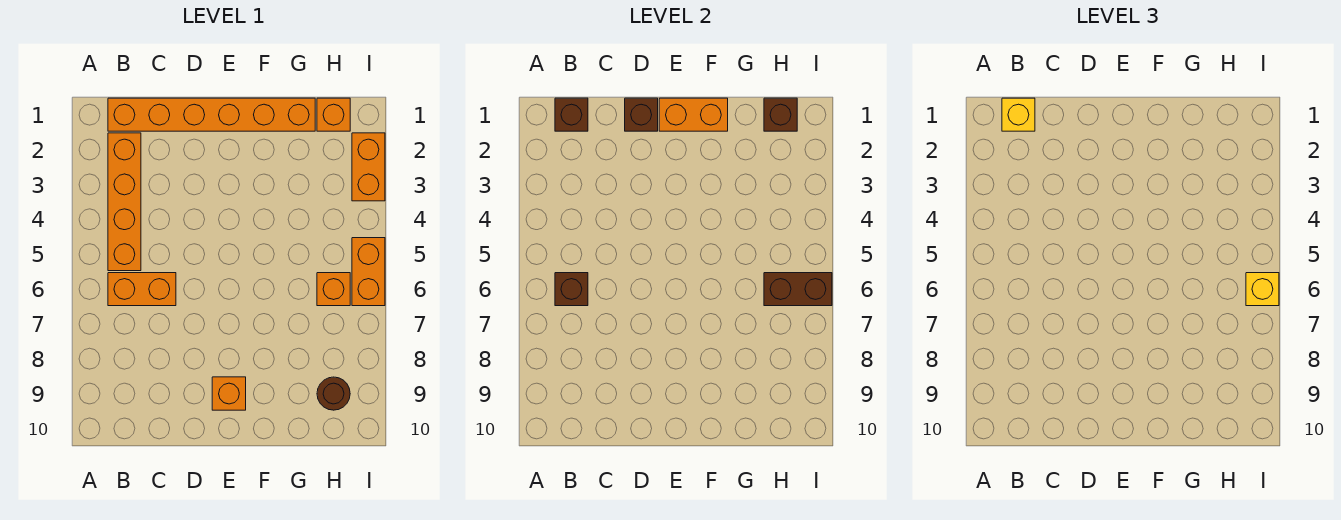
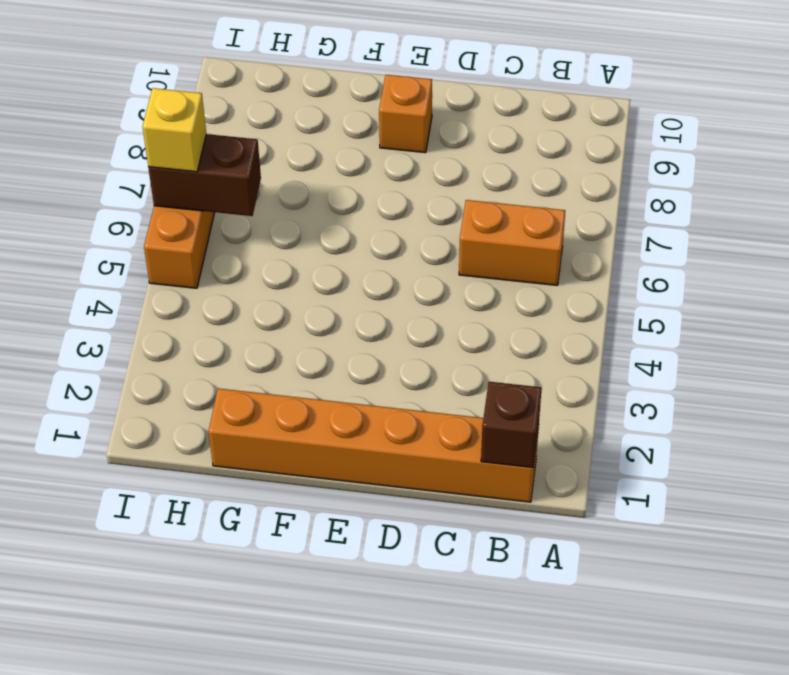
none -> orange 1x4 brick [108,133,141,271]
none -> orange 1x1 brick [317,98,350,131]
none -> orange 1x1 brick [317,273,350,306]

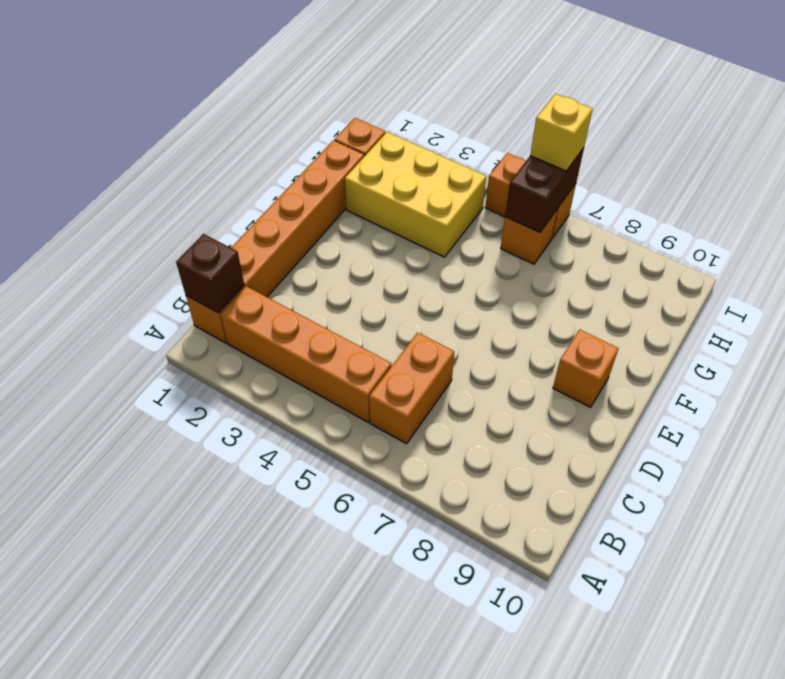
yellow 2x3 brick [345,132,486,257] -> none
none -> brown 1x1 round brick [317,377,350,410]
none -> orange 1x2 brick [352,133,385,201]
none -> brown 1x1 brick [555,273,588,306]

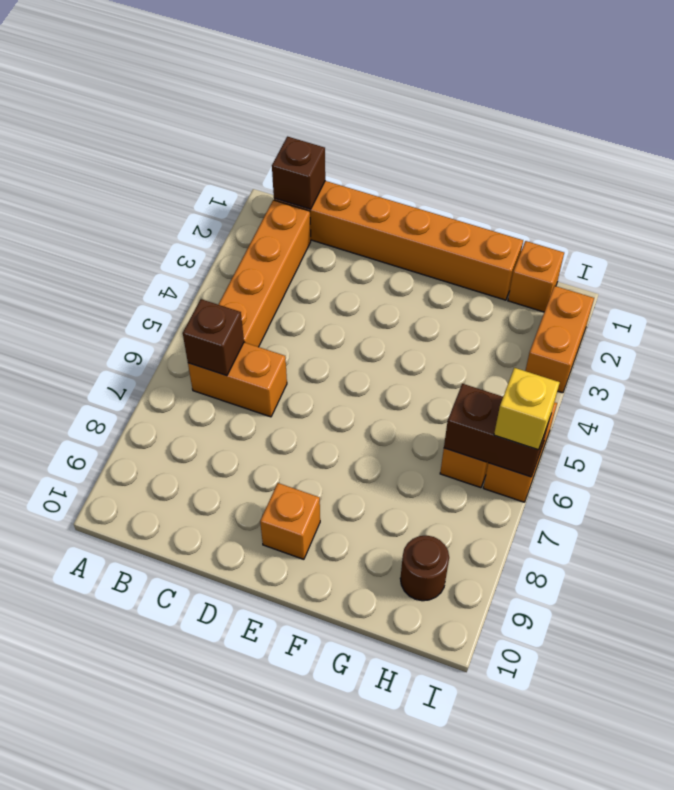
none -> brown 1x1 brick [625,98,658,131]
none -> orange 1x2 brick [659,98,728,131]
none -> brown 1x1 brick [764,98,797,131]

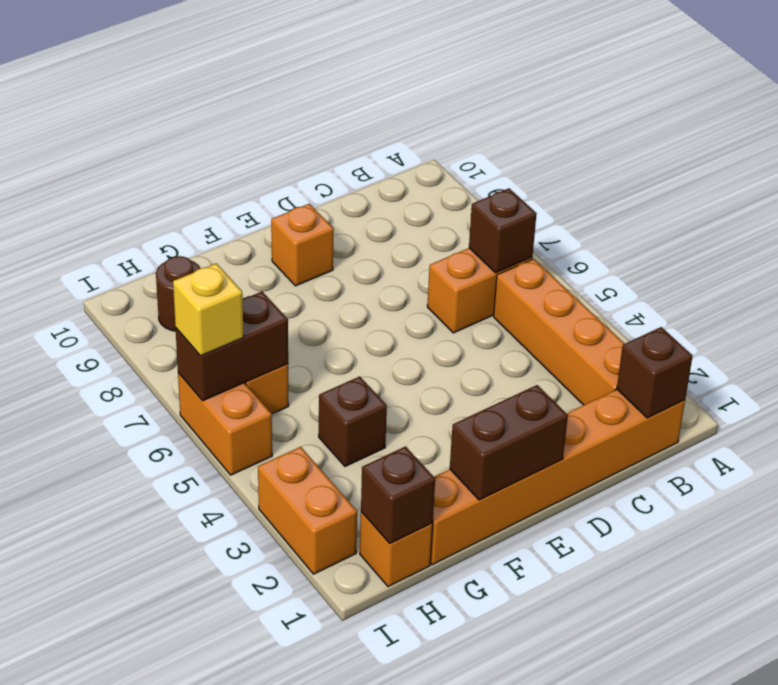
brown 1x2 brick [450,385,568,500] -> orange 1x2 brick [659,98,728,131]
brown 1x1 brick [319,377,387,466] -> brown 1x1 brick moved to [625,98,658,131]
none -> yellow 1x1 brick [1002,98,1035,131]

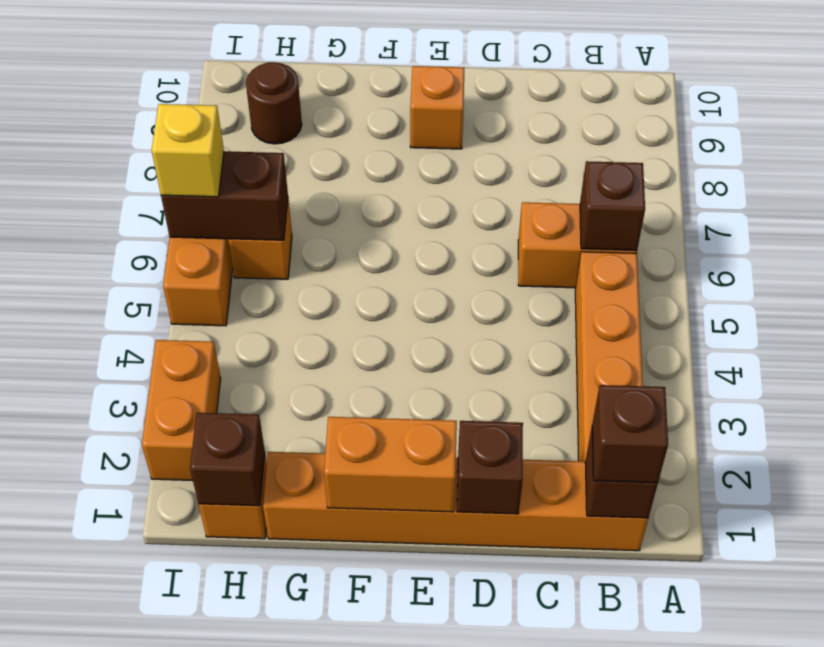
brown 1x1 brick [592,385,668,483] -> yellow 1x1 brick [1002,98,1035,131]

